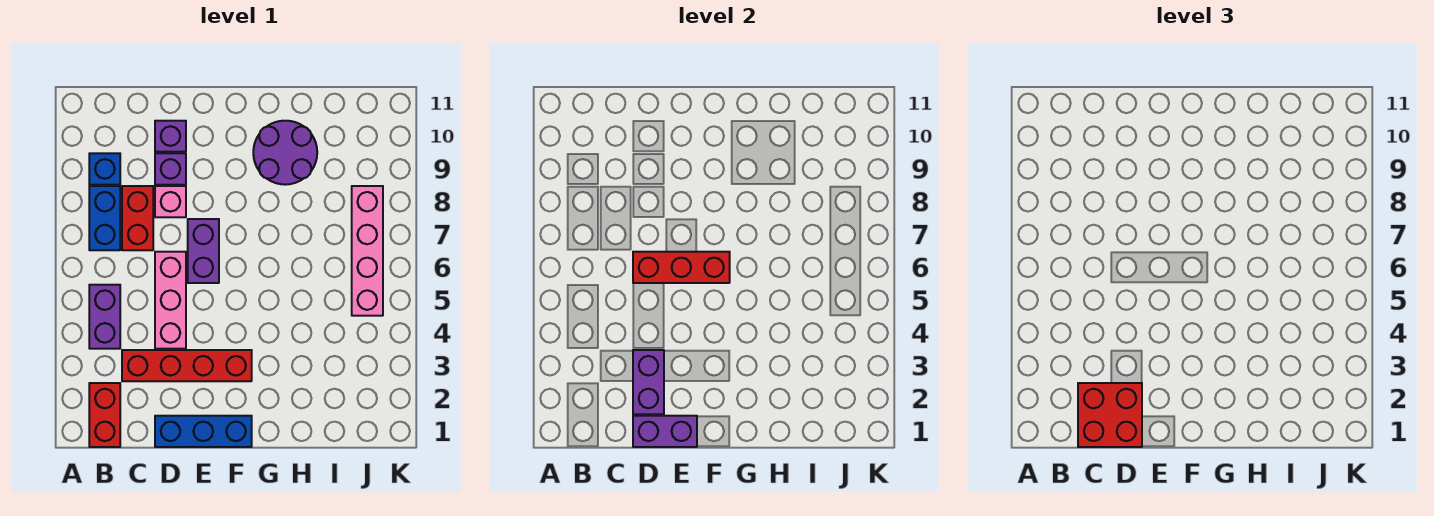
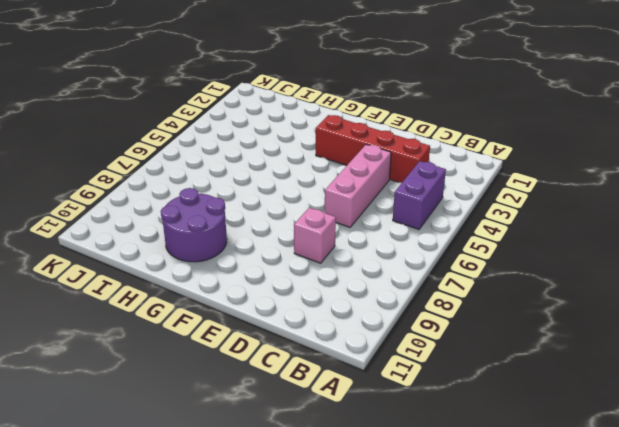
none -> red 1x2 brick [89,383,120,447]
none -> blue 1x2 brick [89,186,120,250]
none -> blue 1x1 brick [89,153,120,185]

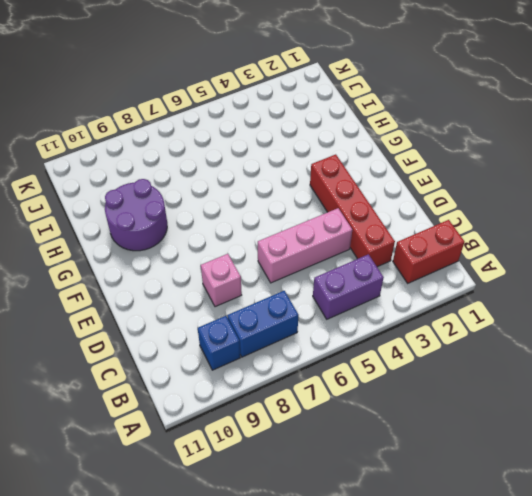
none -> red 1x2 brick [122,186,153,250]
none -> blue 1x3 brick [155,416,252,447]
none -> purple 1x1 brick [155,153,186,185]

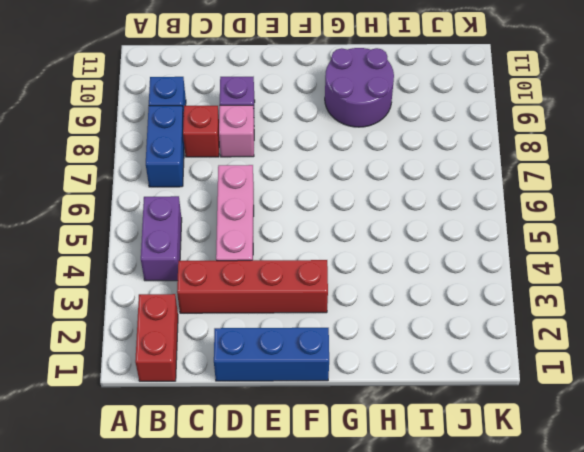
red 1x1 brick [183,106,219,157] -> red 1x2 brick [122,186,153,250]
none -> purple 1x1 brick [155,121,186,152]
none -> purple 1x2 brick [188,219,219,283]
none -> pink 1x4 brick [352,186,383,316]

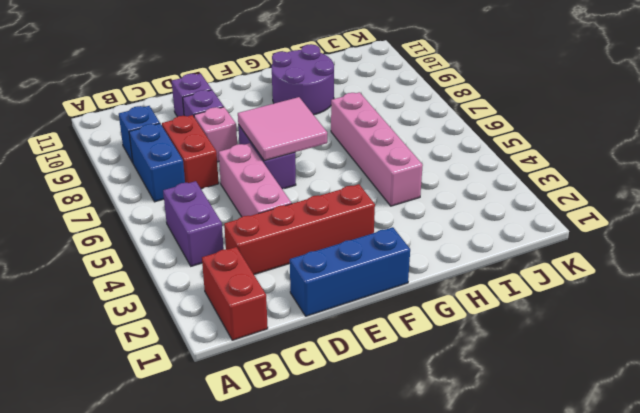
pink 2x2 tile [238,97,327,161] -> red 1x3 brick [633,252,730,283]
pink 1x4 brick [331,92,423,206] -> pink 1x4 brick moved to [352,186,383,316]
none -> purple 1x2 brick [633,416,697,447]
none -> purple 1x2 brick [633,350,664,414]
none -> red 2x2 brick [1078,383,1142,447]

